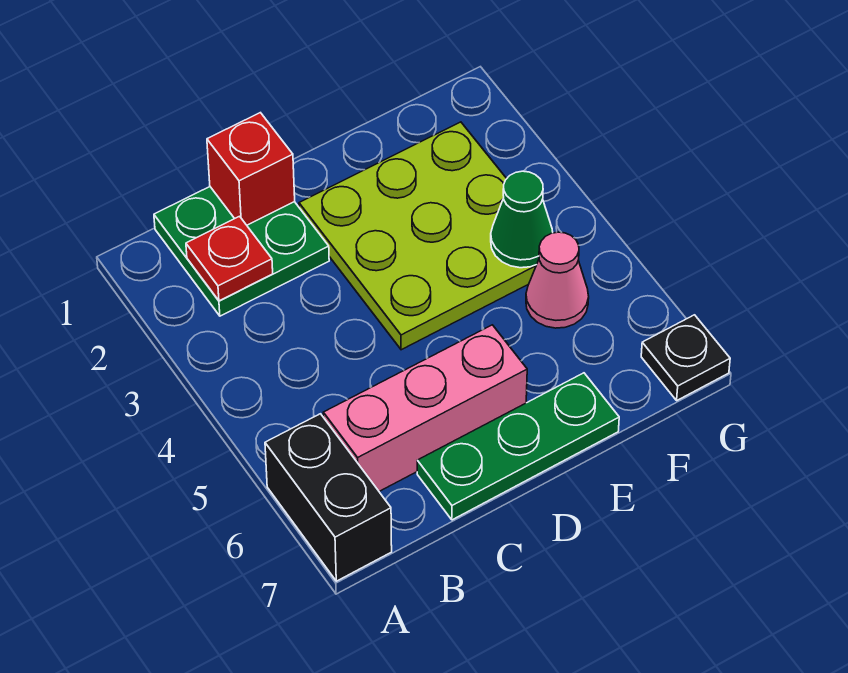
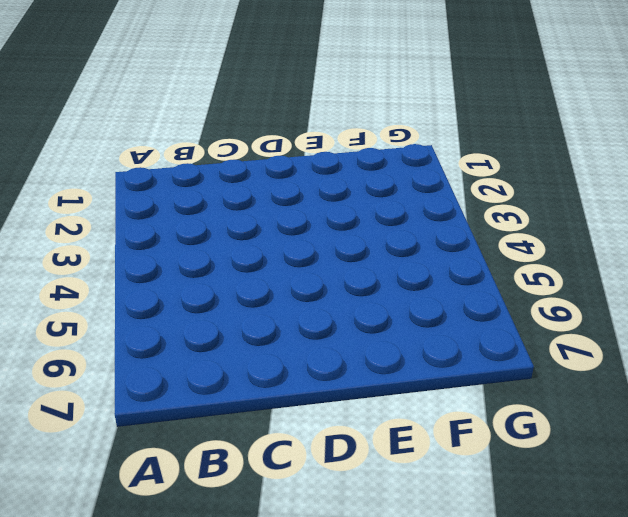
none -> black 1x2 brick [265,414,392,581]
none -> green 2x2 plate [154,187,329,316]

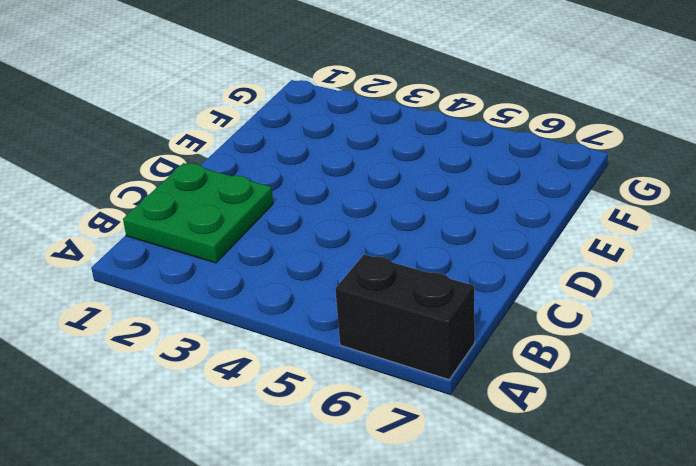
none -> pink 1x3 brick [323,325,527,491]
none -> green 1x3 plate [417,373,619,520]

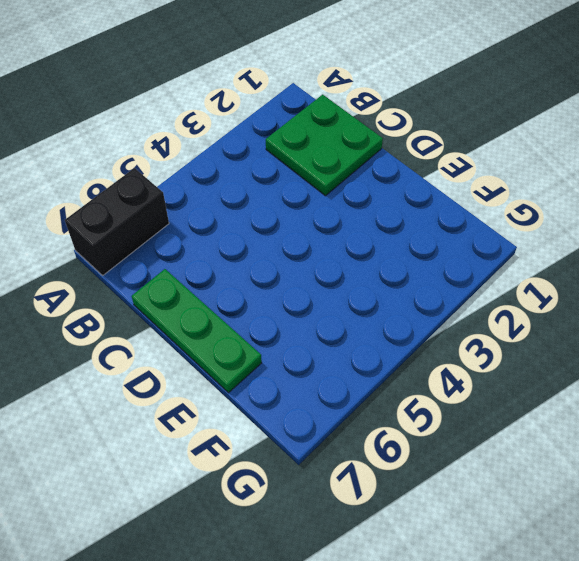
none -> pink 1x3 brick [323,325,527,491]
none -> lime 3x3 plate [299,122,536,350]

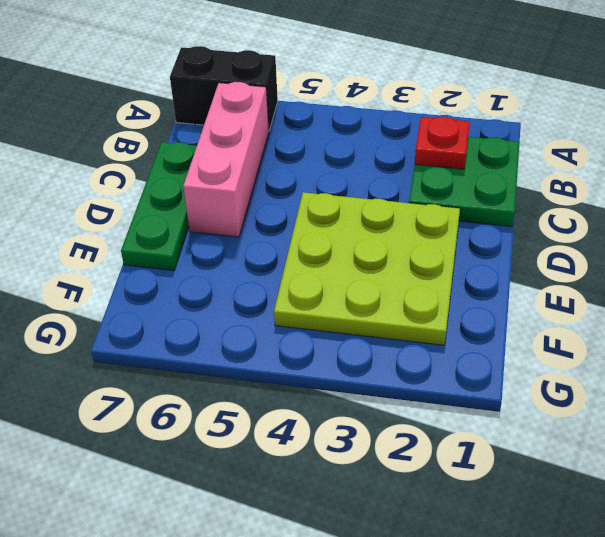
none -> pink 1x1 cone [526,232,589,328]
none -> black 1x1 plate [641,315,730,400]

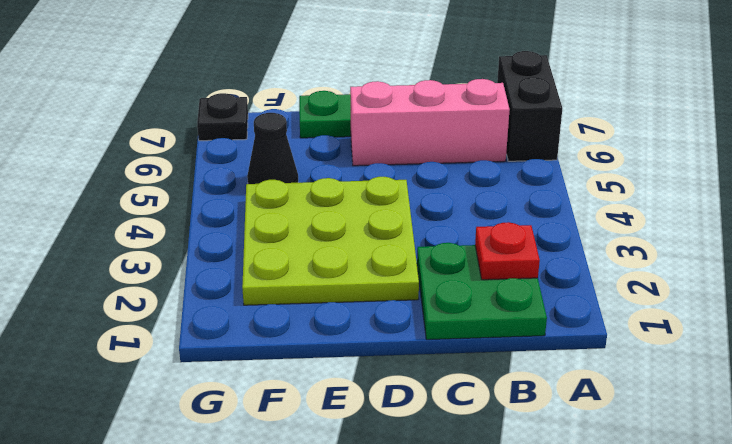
black 1x1 cone [247,113,298,184] -> pink 1x1 cone [526,232,589,328]
none -> red 1x1 brick [207,113,295,225]
none -> green 1x1 cone [491,171,553,268]

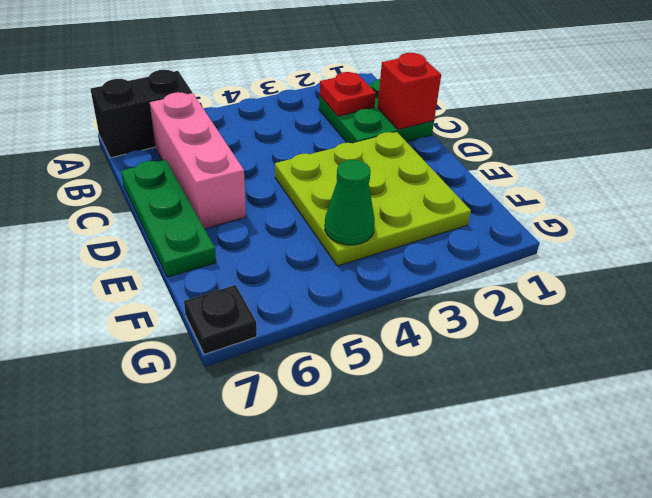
none -> pink 1x1 cone [526,232,589,328]

